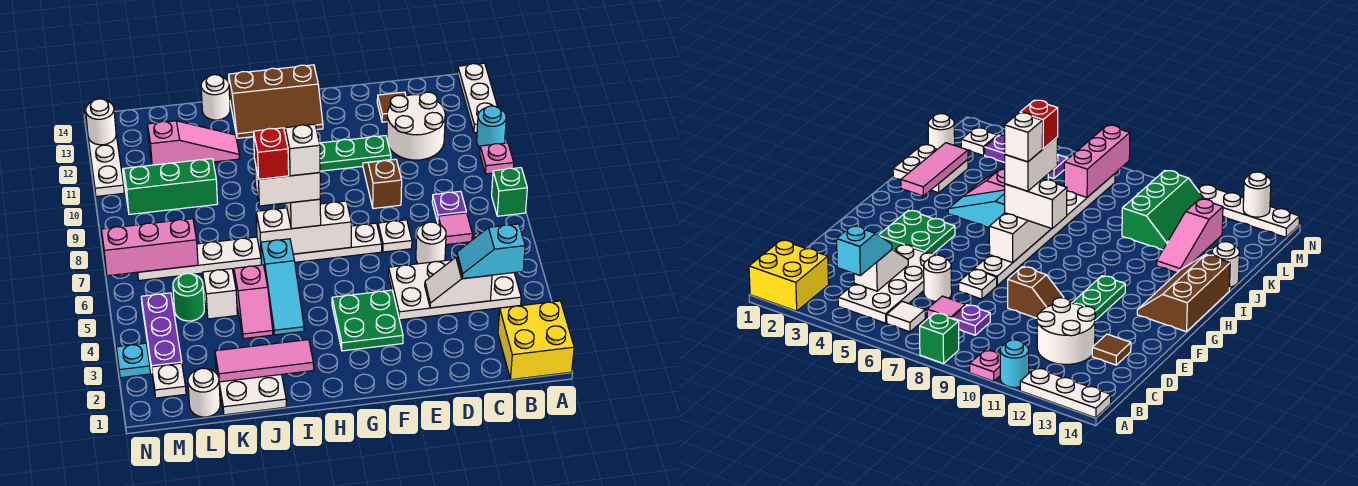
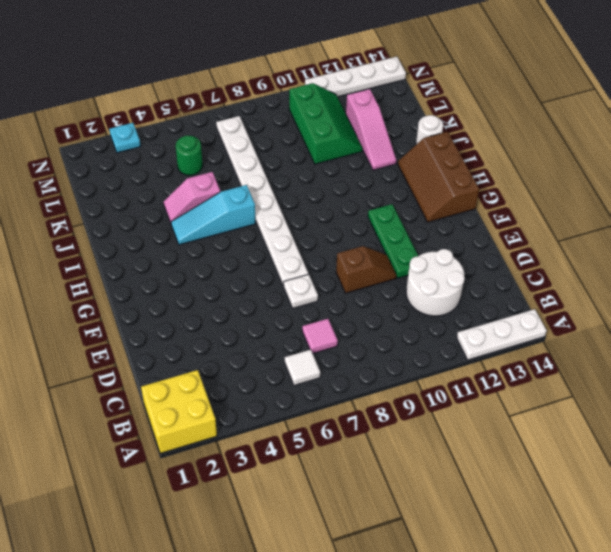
none -> green 1x1 brick [492,168,527,216]
none -> pink 1x1 plate [480,143,514,174]
none -> cyan 1x1 round brick [477,106,506,147]
none -> white 2x4 plate [388,260,521,320]

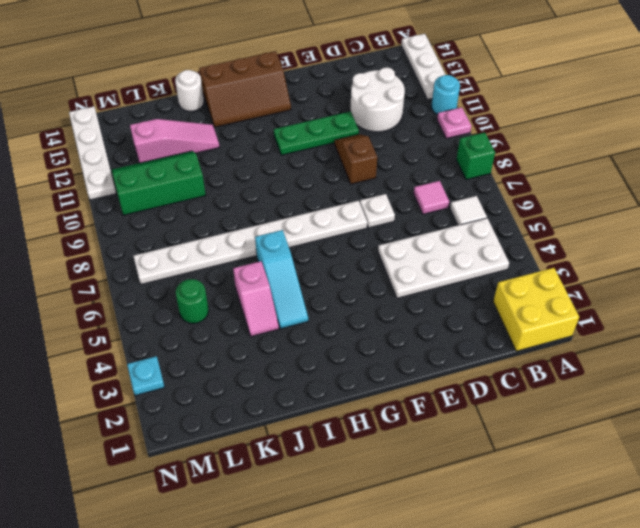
none -> purple 1x1 plate [432,191,466,222]
none -> white 1x1 round brick [416,222,446,264]
none -> brown 1x1 tile [377,92,406,122]
none -> green 2x2 plate [332,290,403,351]

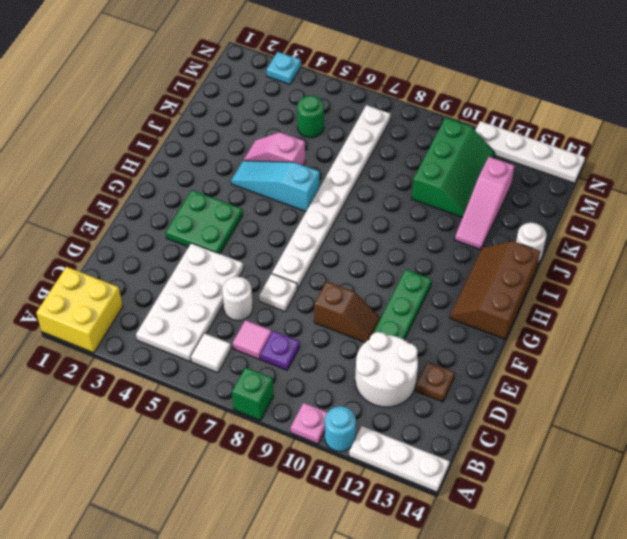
brown 1x1 plate [416,362,455,402] -> brown 1x1 tile [377,92,406,122]
none -> white 2x2 plate [215,361,286,415]
none -> white 1x1 brick [203,269,237,319]
none -> white 1x1 round brick [188,368,220,417]
none -> white 1x1 plate [151,363,186,398]

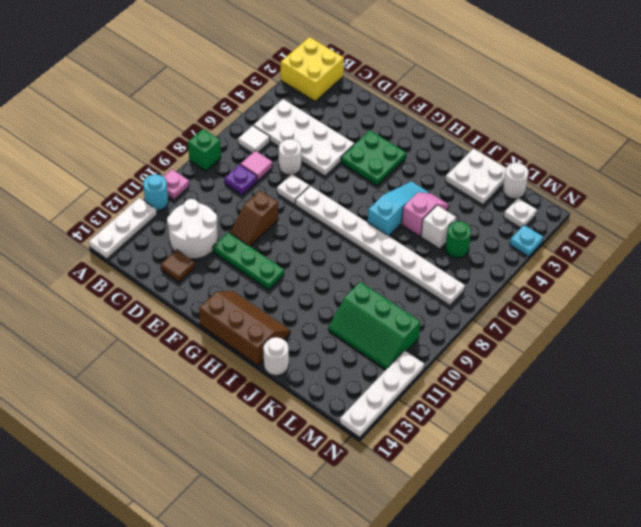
none -> pink 1x3 slope [147,121,240,165]
none -> purple 1x3 plate [141,293,182,370]
none -> white 1x2 slope [425,257,492,308]
none -> white 1x3 brick [256,201,351,255]

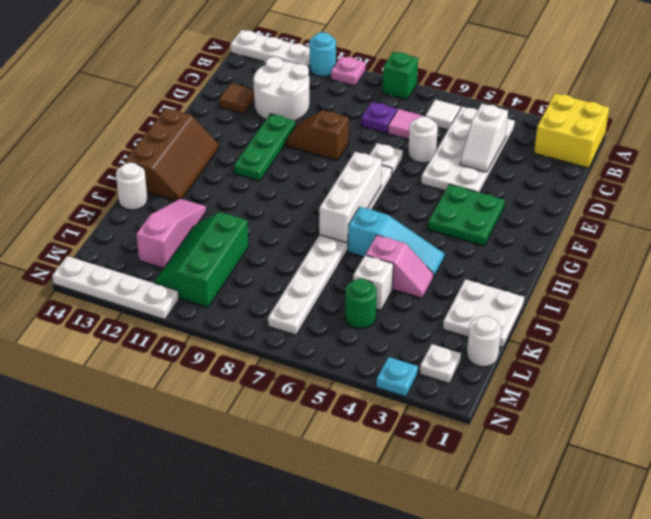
none -> purple 1x3 plate [141,293,182,370]
none -> pink 1x3 tile [215,340,314,382]
none -> pink 1x3 brick [101,219,198,276]
none -> white 1x1 round brick [86,99,116,145]

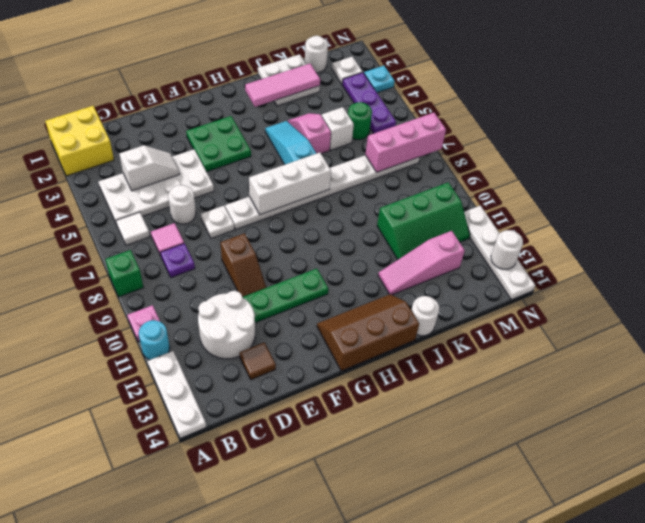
none -> cyan 1x2 slope [457,224,525,279]
none -> white 1x2 brick [286,199,321,229]
none -> white 1x2 brick [254,159,320,206]
none -> white 1x1 brick [285,124,320,176]

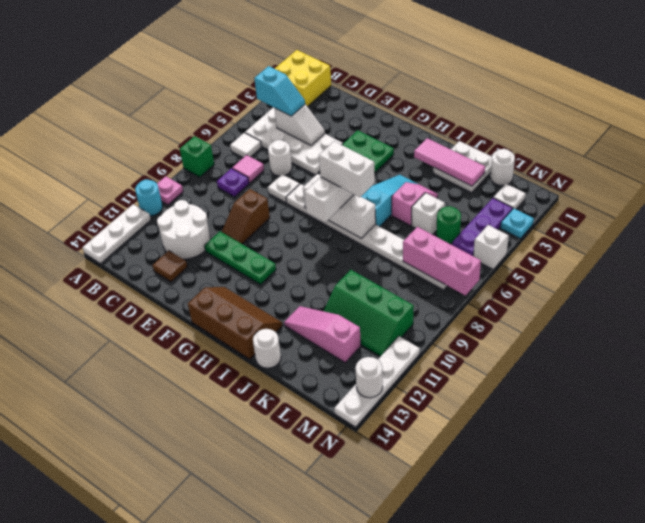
white 1x1 brick [473,225,508,269] -> white 1x1 brick moved to [285,124,320,176]
none -> red 1x1 brick [254,128,289,179]

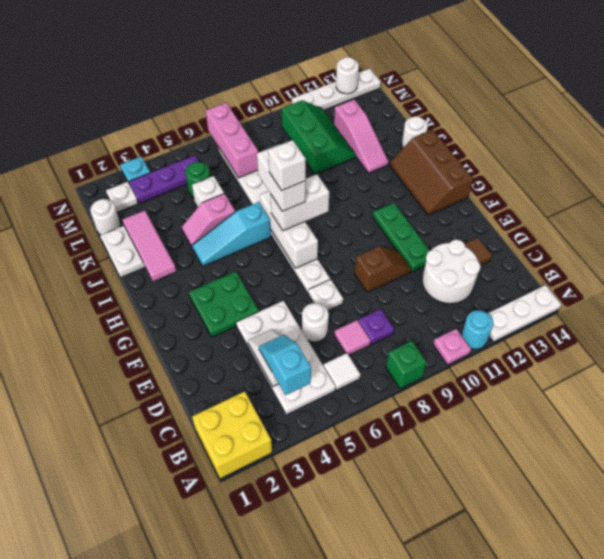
none -> red 1x1 brick [254,128,289,179]

